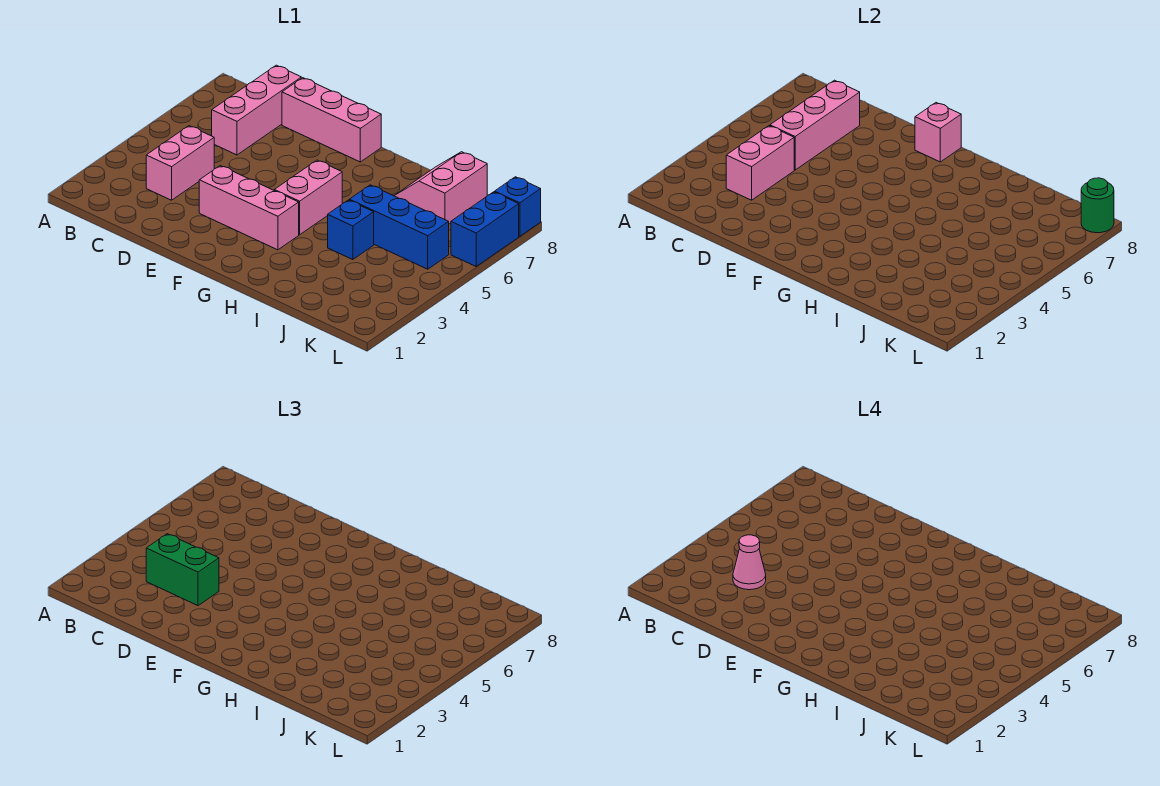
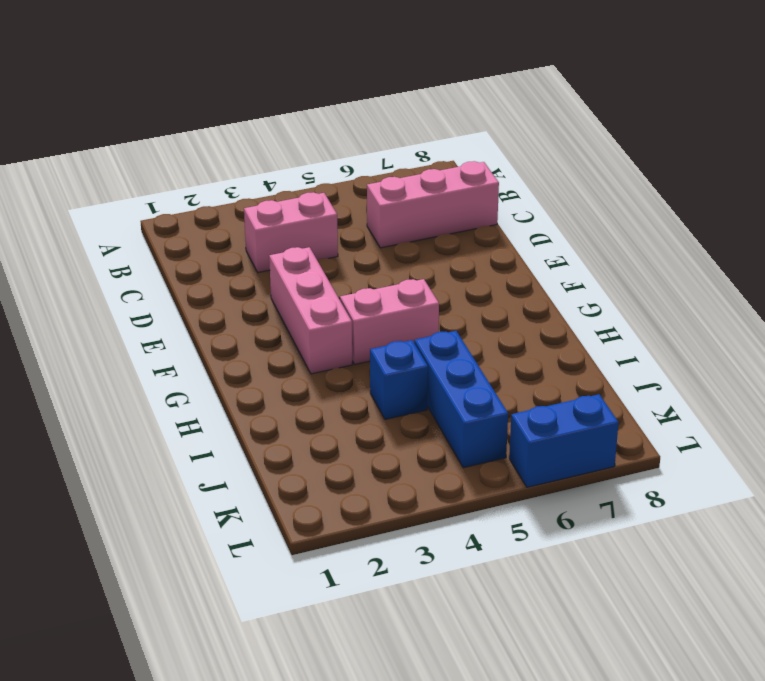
none -> pink 1x3 brick [282,78,381,162]
none -> pink 2x2 slope [394,152,487,224]
none -> blue 1x1 brick [495,177,541,236]

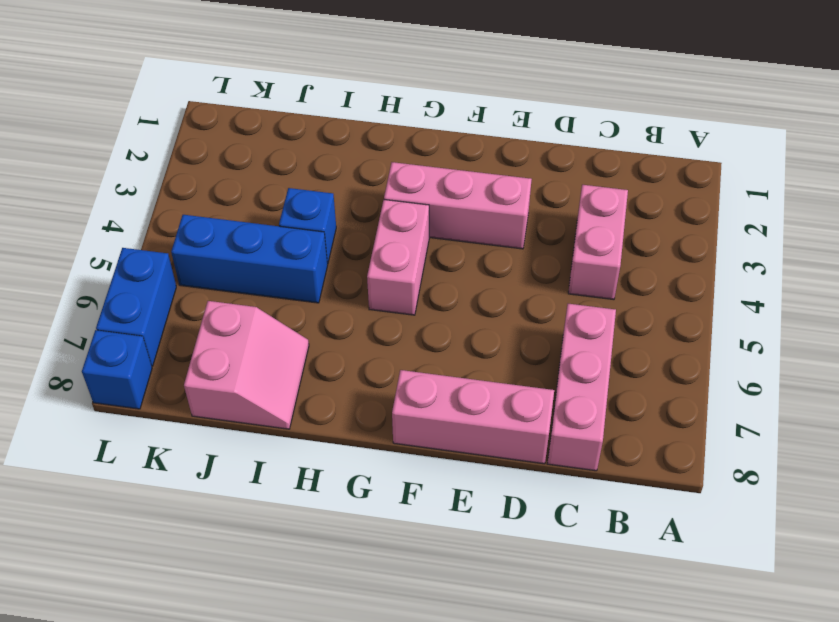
none -> pink 1x2 brick [726,126,794,200]
none -> pink 1x3 brick [770,80,860,170]
none -> pink 1x1 brick [915,103,961,162]

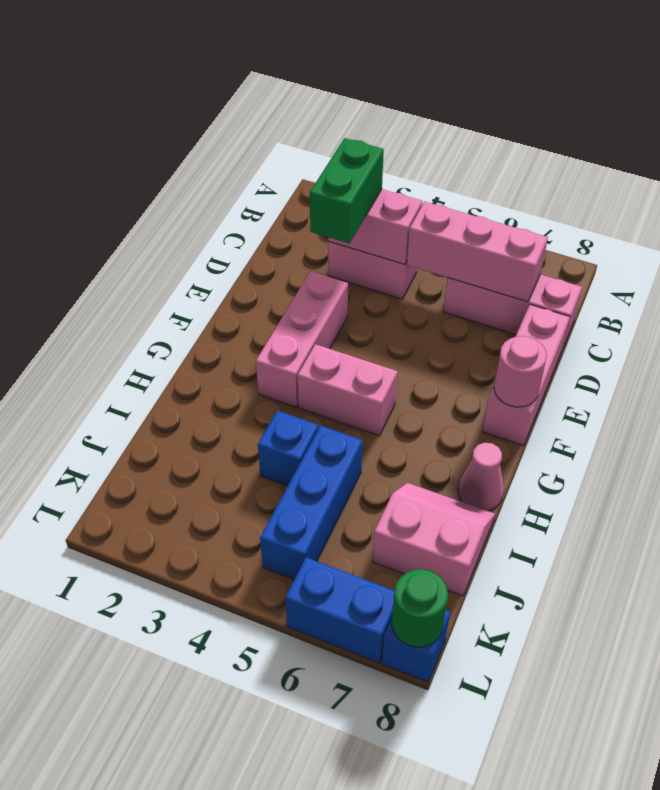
pink 1x1 round brick [494,336,547,407] -> pink 1x1 brick [915,103,961,162]
pink 1x1 cone [458,443,504,511] -> pink 1x1 cone moved to [733,535,766,590]

